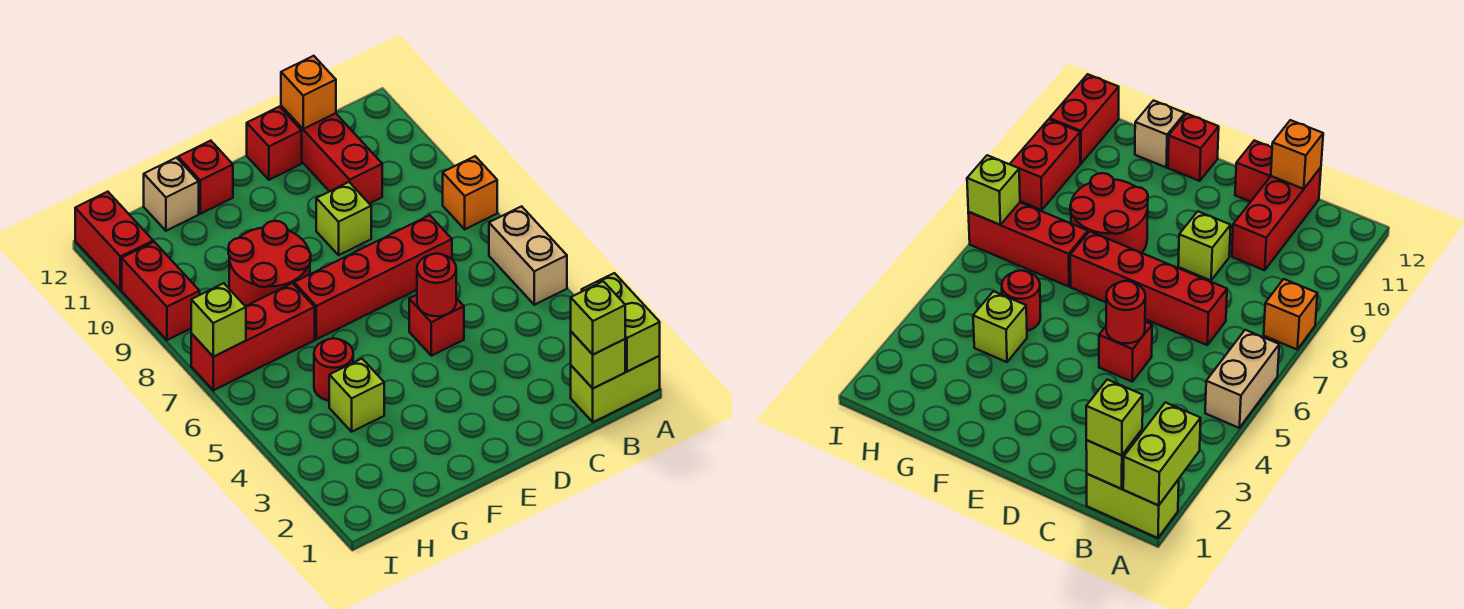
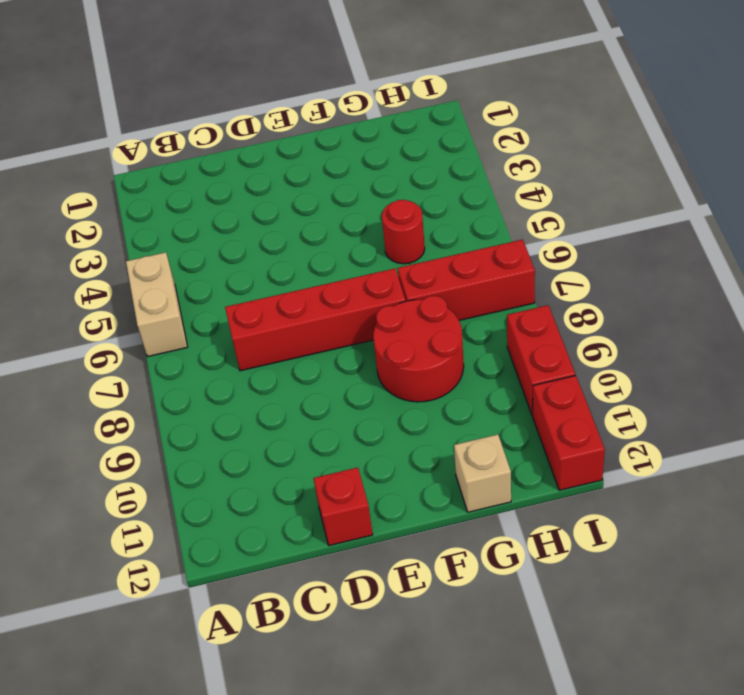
none -> lime 1x2 brick [571,356,660,422]
none -> orange 1x1 brick [443,156,497,229]
none -> red 1x3 brick [281,106,382,204]

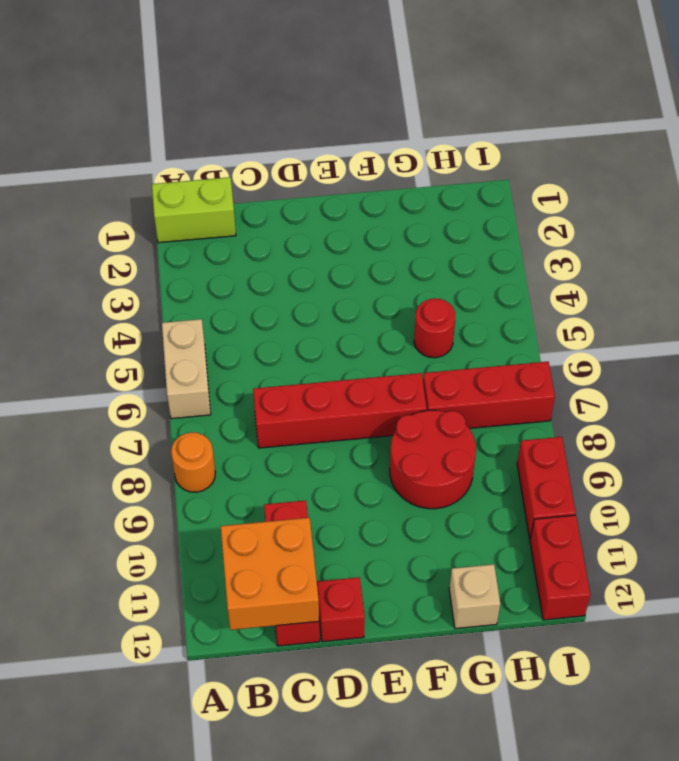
orange 1x1 round brick [171,432,215,492] -> orange 1x1 brick [443,156,497,229]
orange 2x2 brick [221,518,319,630] -> orange 1x1 brick [281,56,336,129]
none -> red 1x1 brick [409,295,464,356]
none -> lime 1x1 brick [316,182,371,255]
none -> red 1x1 brick [178,141,233,214]

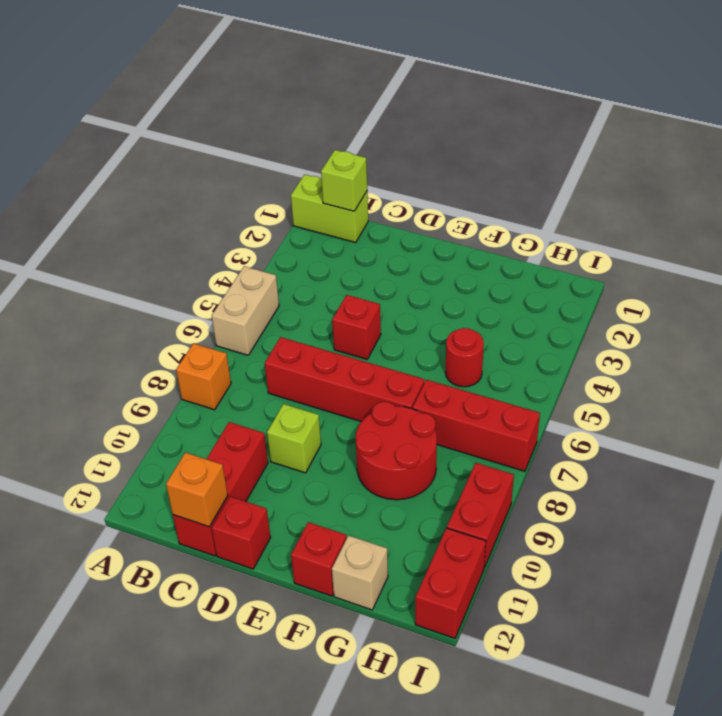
none -> lime 1x1 brick [329,359,384,432]
none -> lime 1x2 brick [582,273,660,372]
none -> red 1x1 round brick [417,254,456,316]

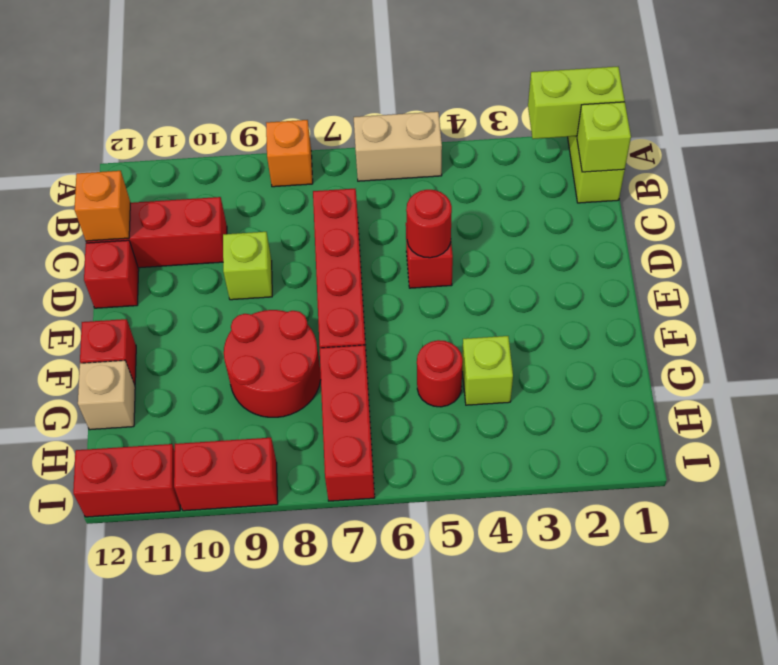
none -> lime 1x1 brick [191,283,246,357]
none -> lime 1x1 brick [571,281,625,355]

